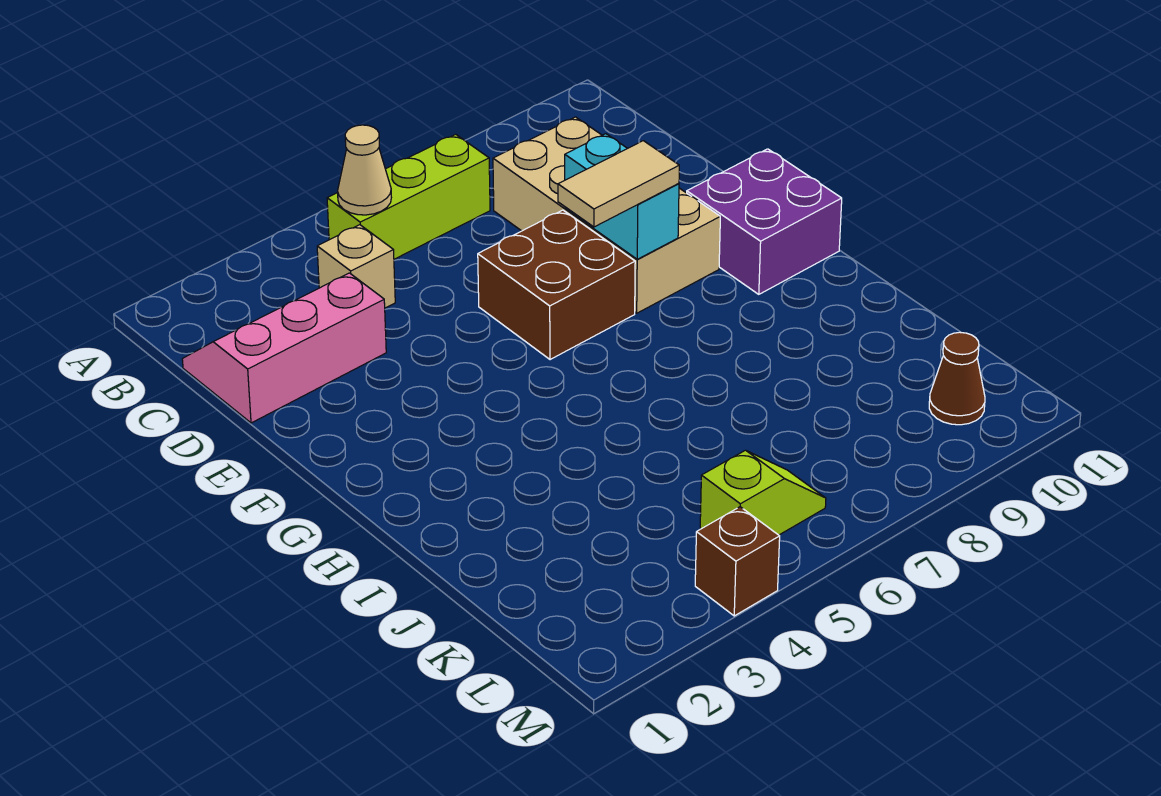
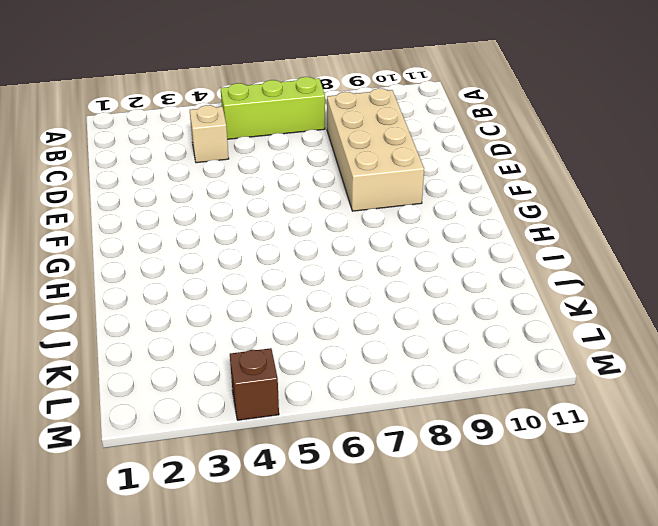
none -> pink 2x3 slope [182,273,386,423]
none -> brown 2x2 brick [478,210,635,360]
none -> purple 2x2 brick [687,149,842,294]

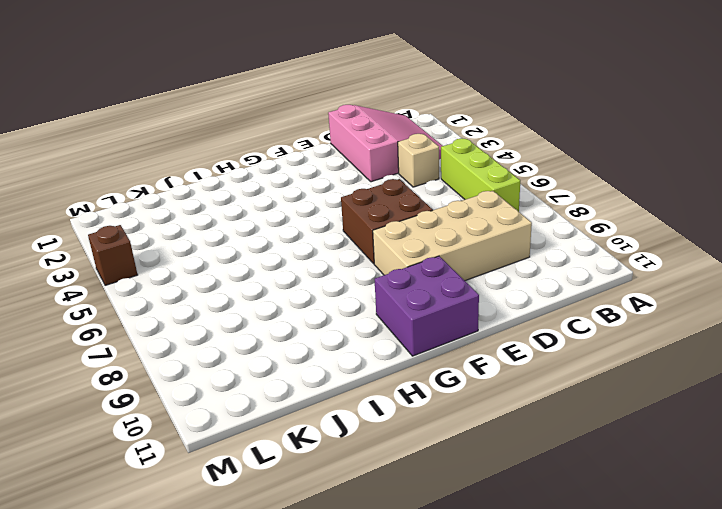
pink 3x3 slope [328,105,442,182] -> pink 2x3 slope [182,273,386,423]
none -> lime 1x2 slope [700,450,826,535]
none -> brown 1x1 cone [929,332,985,425]
none -> tan 1x1 cone [338,125,391,215]

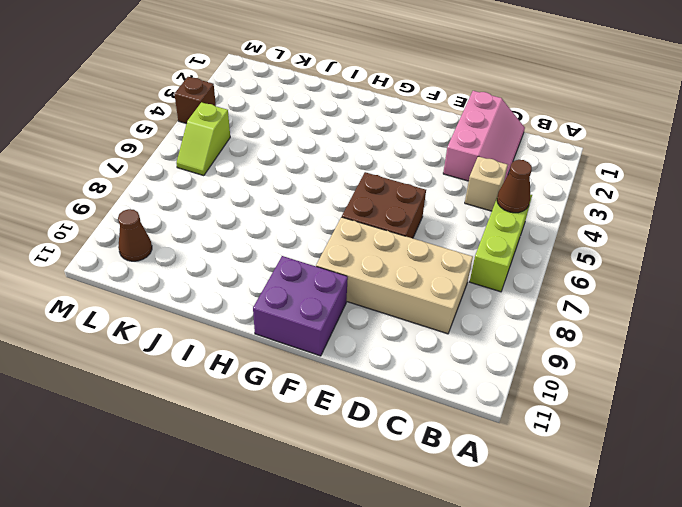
brown 1x1 cone [497,160,532,213] -> tan 1x1 cone [338,125,391,215]
none -> cyan 1x2 brick [565,134,679,259]
none -> tan 1x2 tile [558,141,679,227]

